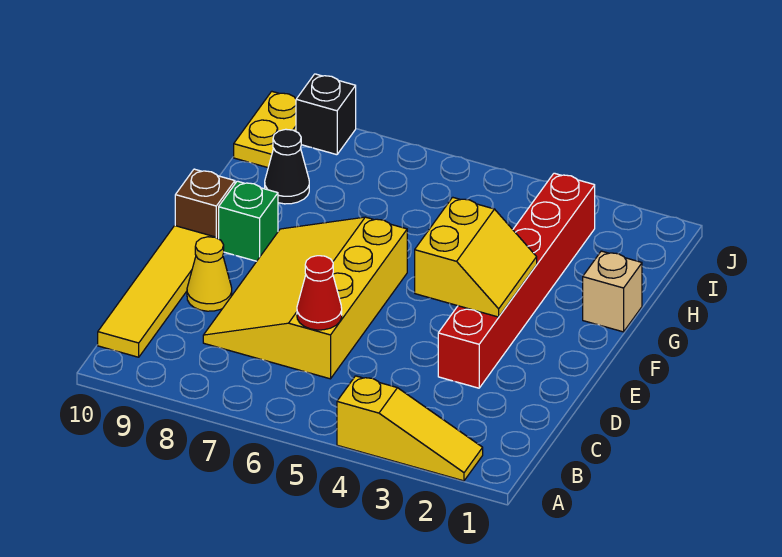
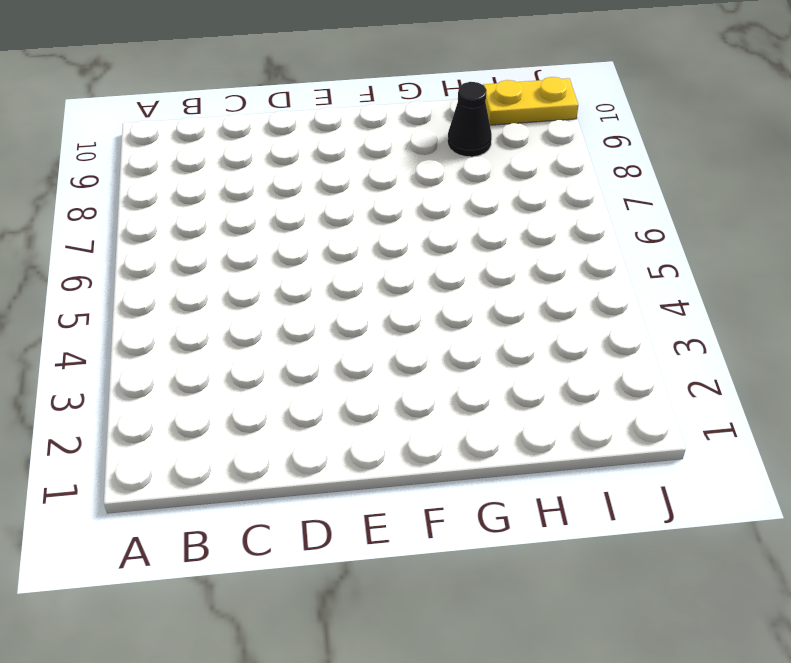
none -> yellow 1x3 slope [337,376,483,481]
none -> yellow 1x4 tile [98,226,214,357]
none -> yellow 3x4 slope [203,217,407,379]

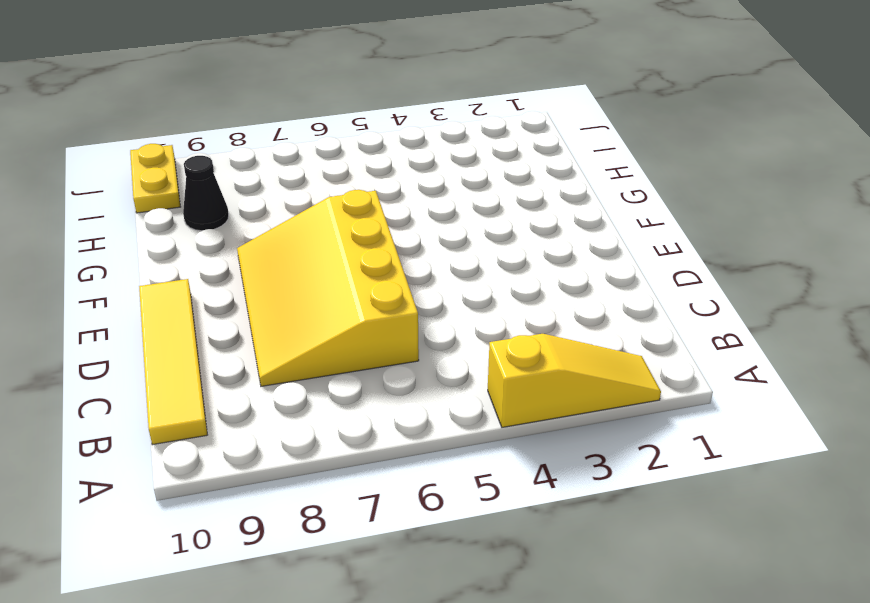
none -> red 1x6 brick [438,173,595,388]
none -> yellow 1x1 cone [187,237,232,311]
none -> green 1x1 brick [219,181,278,261]

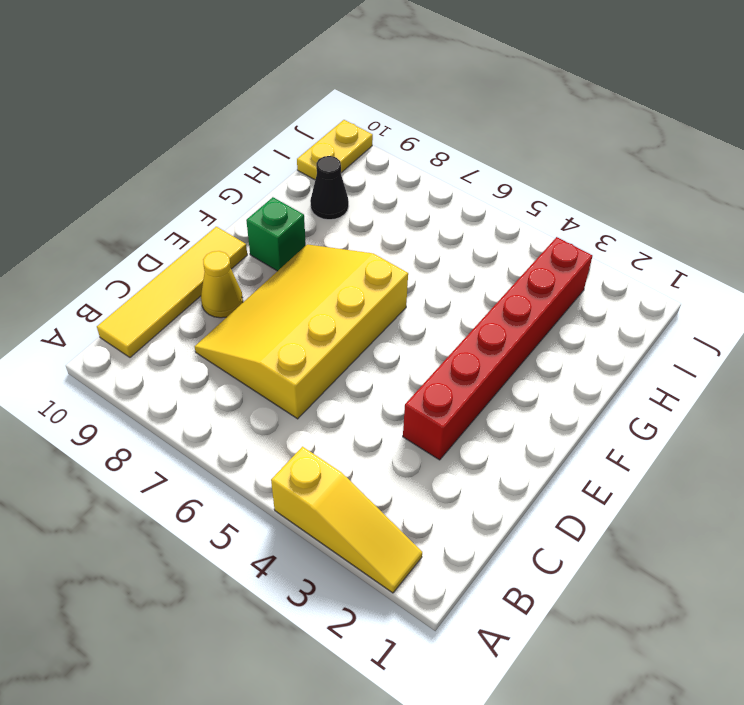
none -> brown 1x1 brick [175,169,235,239]
none -> tan 1x1 brick [583,251,642,332]
none -> black 1x1 brick [296,74,356,155]

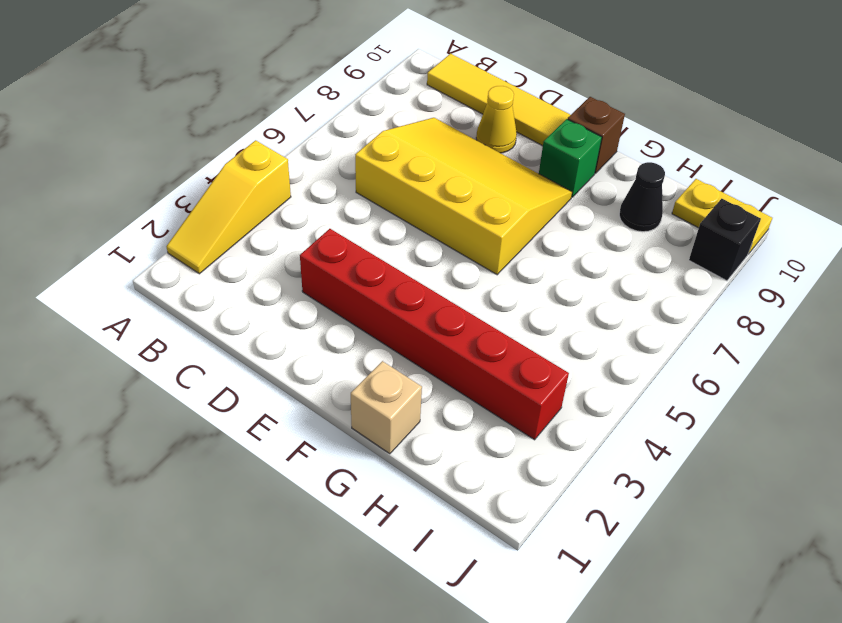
none -> red 1x1 cone [297,256,342,330]
none -> yellow 2x2 slope [415,197,537,317]

